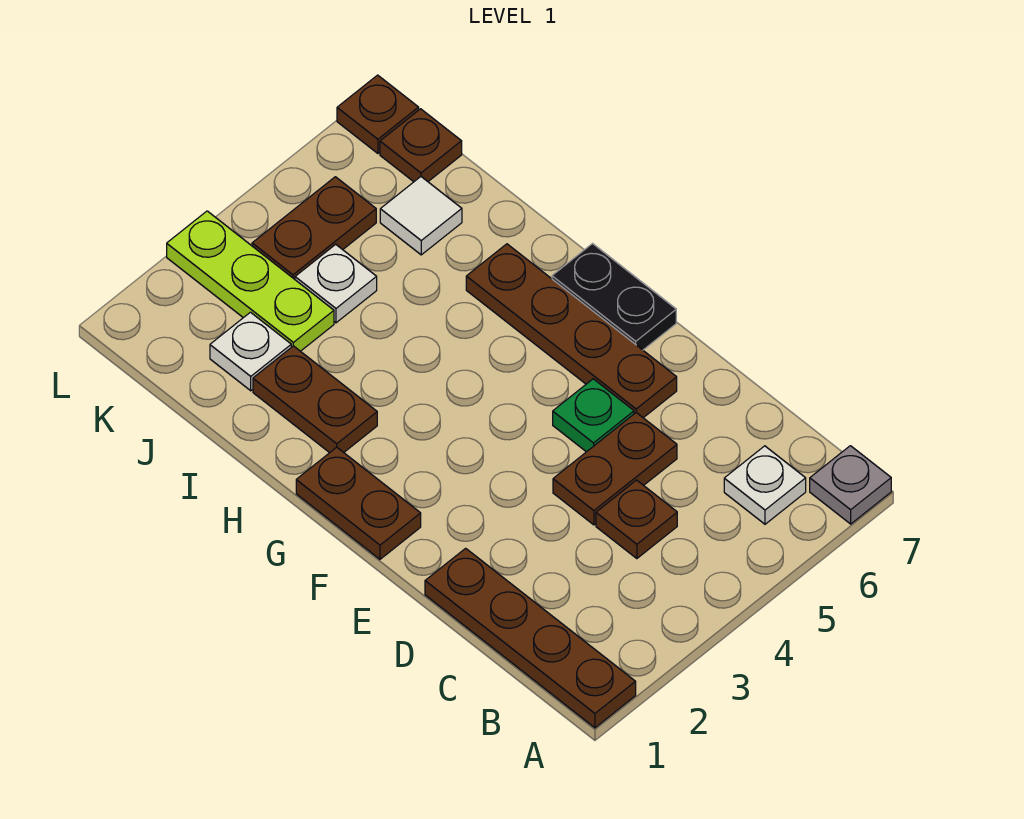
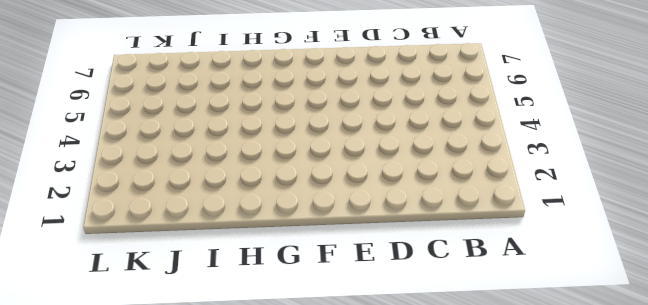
none -> brown 1x4 plate [425,548,636,728]
none -> grey 1x1 plate [810,446,891,524]
none -> white 1x1 plate [724,446,806,524]

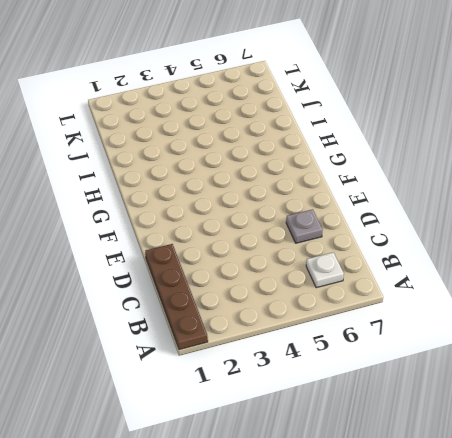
grey 1x1 plate [286,209,322,243] -> grey 1x1 plate moved to [810,446,891,524]
none -> brown 1x1 plate [596,480,677,559]
none -> brown 1x2 plate [553,413,677,525]
none -> green 1x1 plate [553,379,634,452]

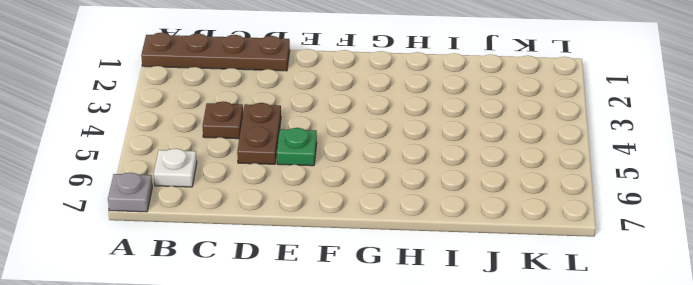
none -> brown 1x4 plate [466,244,677,418]
none -> brown 1x2 plate [296,447,421,559]
none -> black 1x2 plate [552,244,676,350]

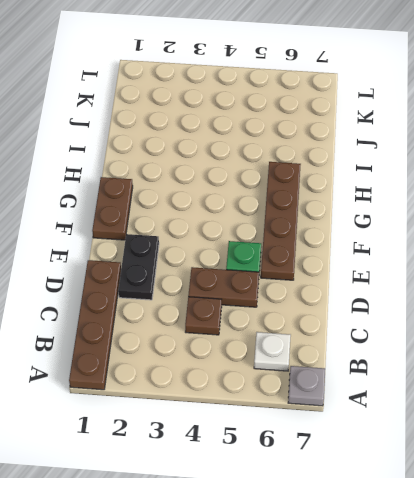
black 1x2 plate [118,234,159,300] -> black 1x2 plate moved to [552,244,676,350]
none -> brown 1x2 plate [253,346,377,453]
none -> white 1x1 plate [210,312,291,391]
none -> lime 1x3 plate [167,211,334,351]

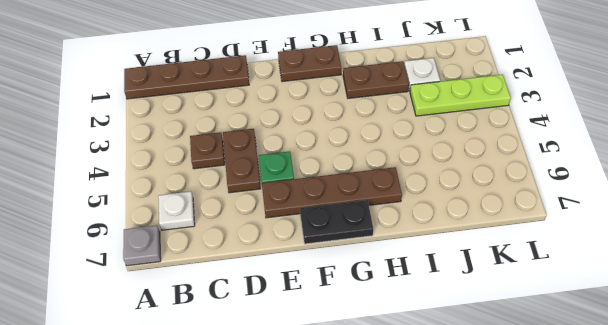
none -> white 1x1 plate [295,244,377,323]
none -> white 1x1 tile [380,177,462,255]
none -> brown 1x2 plate [252,177,376,279]

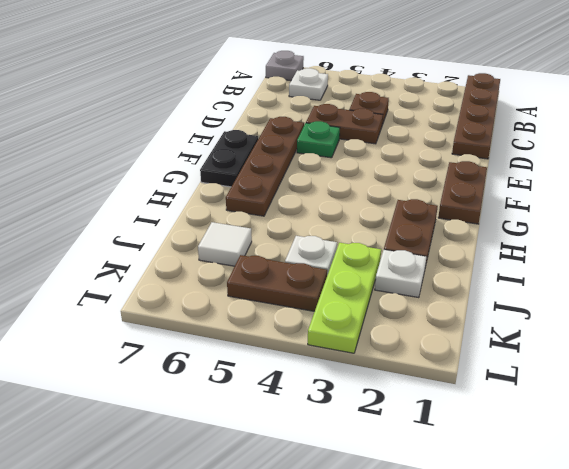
none -> brown 1x1 plate [380,109,462,182]
none -> brown 1x1 plate [337,75,419,153]

